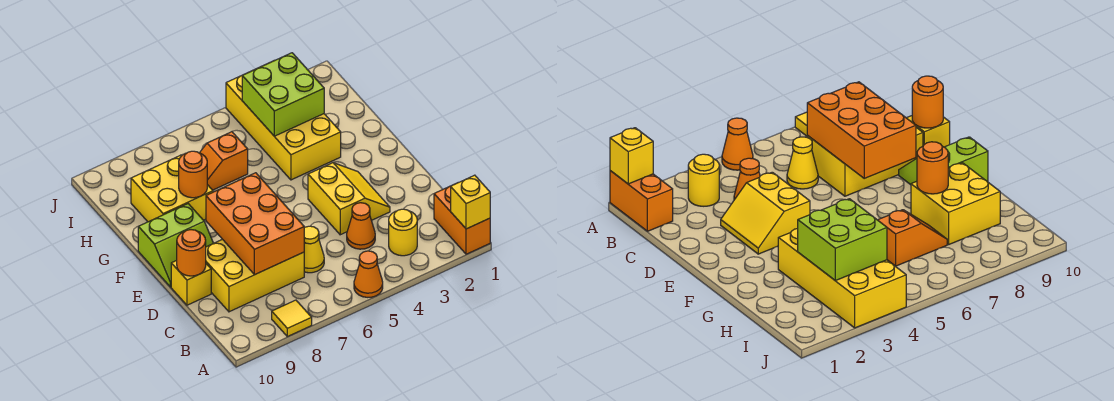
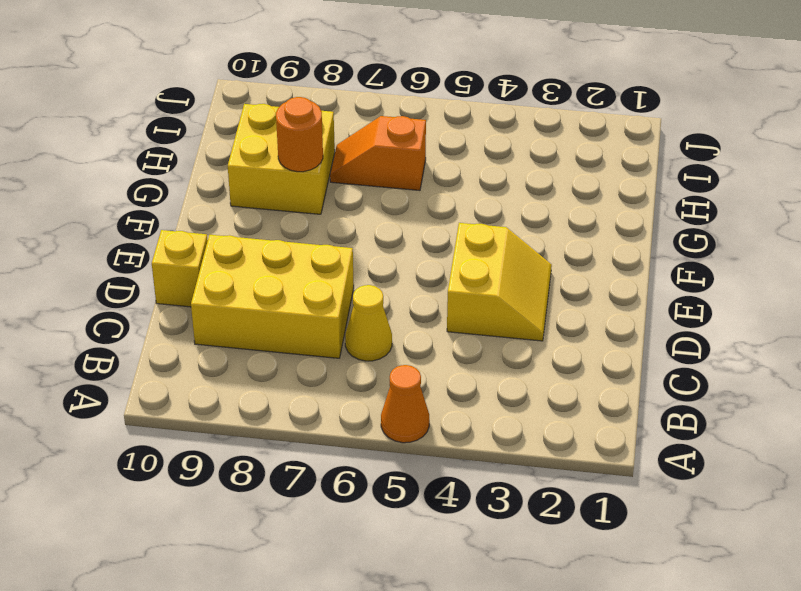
none -> orange 1x2 brick [434,184,490,254]
none -> yellow 1x1 tile [272,300,312,337]
none -> yellow 1x1 round brick [389,209,417,256]

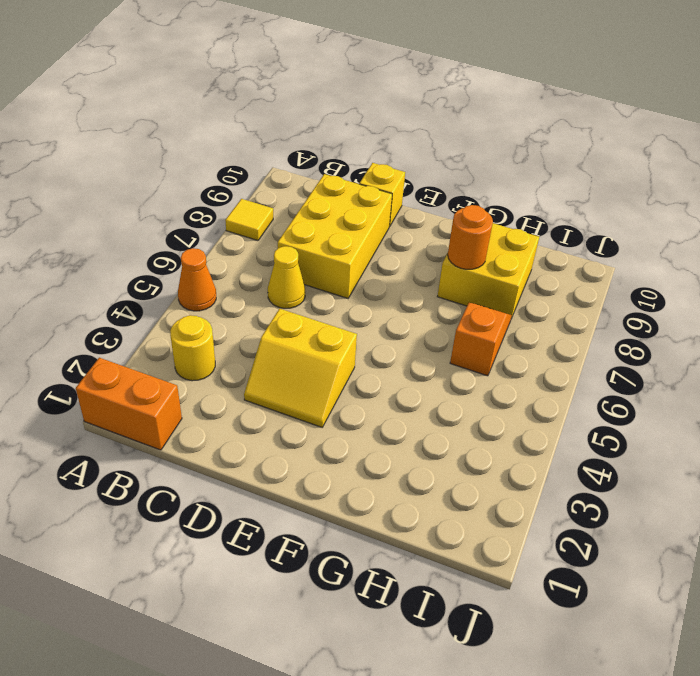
none -> orange 1x1 cone [347,203,375,249]
none -> lime 2x2 slope [138,204,213,287]
none -> yellow 2x4 brick [226,60,341,180]

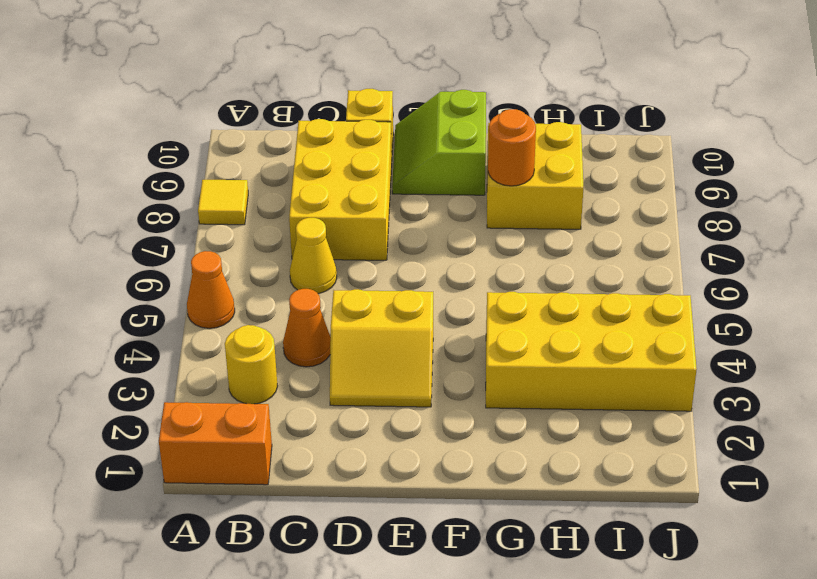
none -> orange 1x2 slope [200,132,248,190]
none -> yellow 1x1 brick [451,175,490,229]
none -> orange 2x3 brick [206,173,304,275]

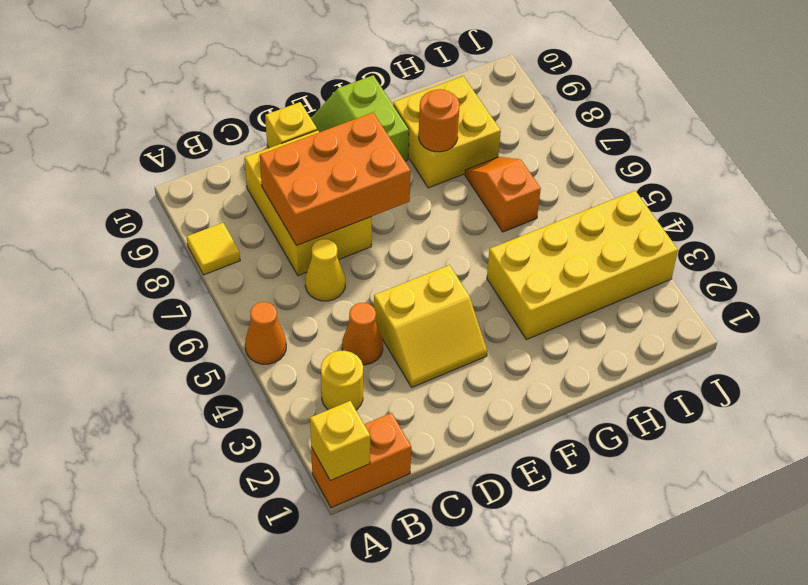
none -> orange 1x1 round brick [177,230,206,276]
none -> lime 2x2 brick [242,53,324,136]

